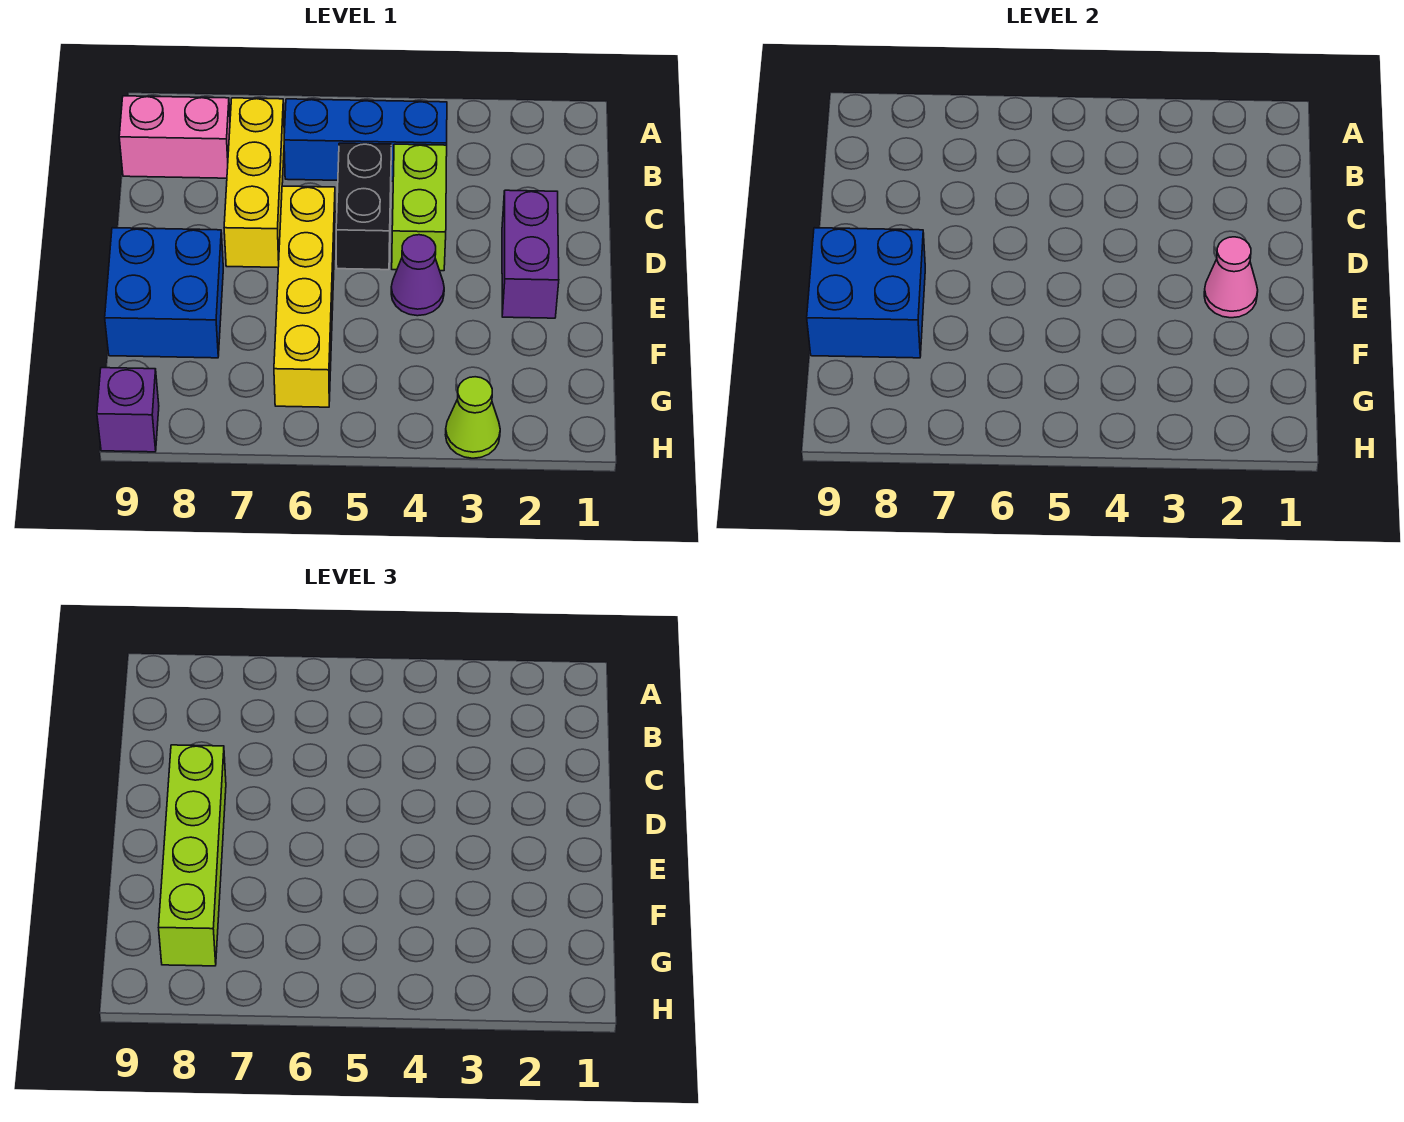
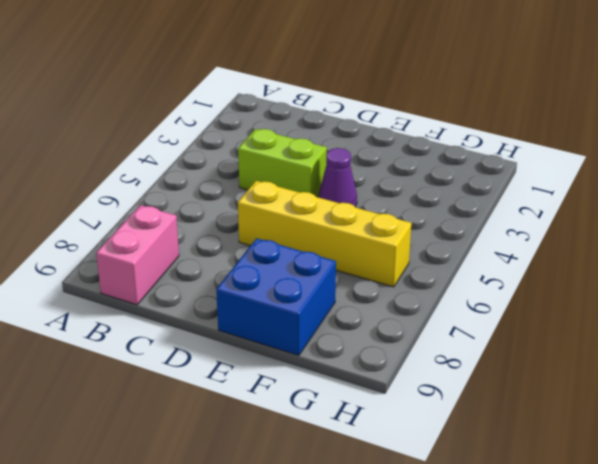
none -> blue 1x3 brick [284,99,447,181]
none -> yellow 1x3 brick [224,98,284,268]
none -> black 1x2 brick [336,143,391,270]

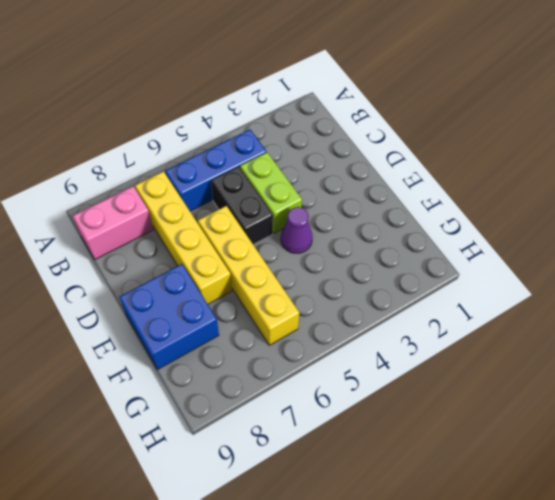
yellow 1x4 brick [135,172,232,304] -> yellow 1x3 brick [224,98,284,268]
none -> purple 1x2 brick [502,190,559,318]
none -> lime 1x1 cone [445,377,500,458]
none -> purple 1x1 brick [97,368,159,452]

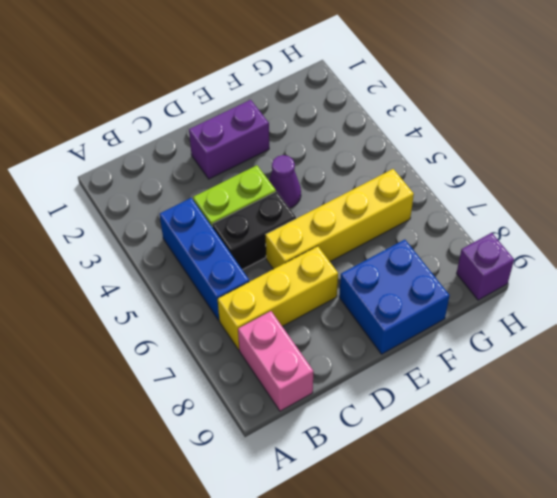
none -> lime 1x1 cone [445,377,500,458]
none -> pink 1x1 cone [1204,237,1258,318]
none -> blue 2x2 brick [807,228,925,358]

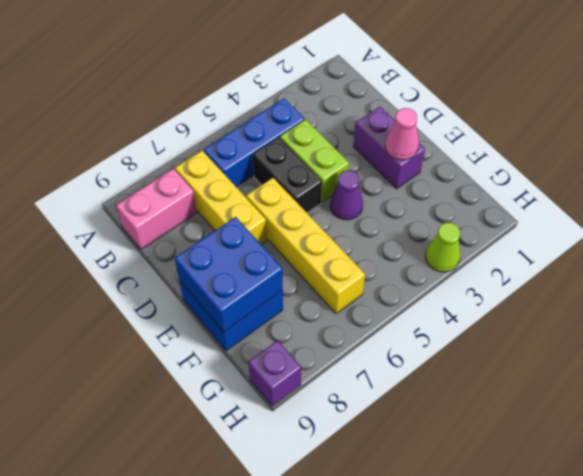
none -> lime 1x4 brick [159,745,226,966]

